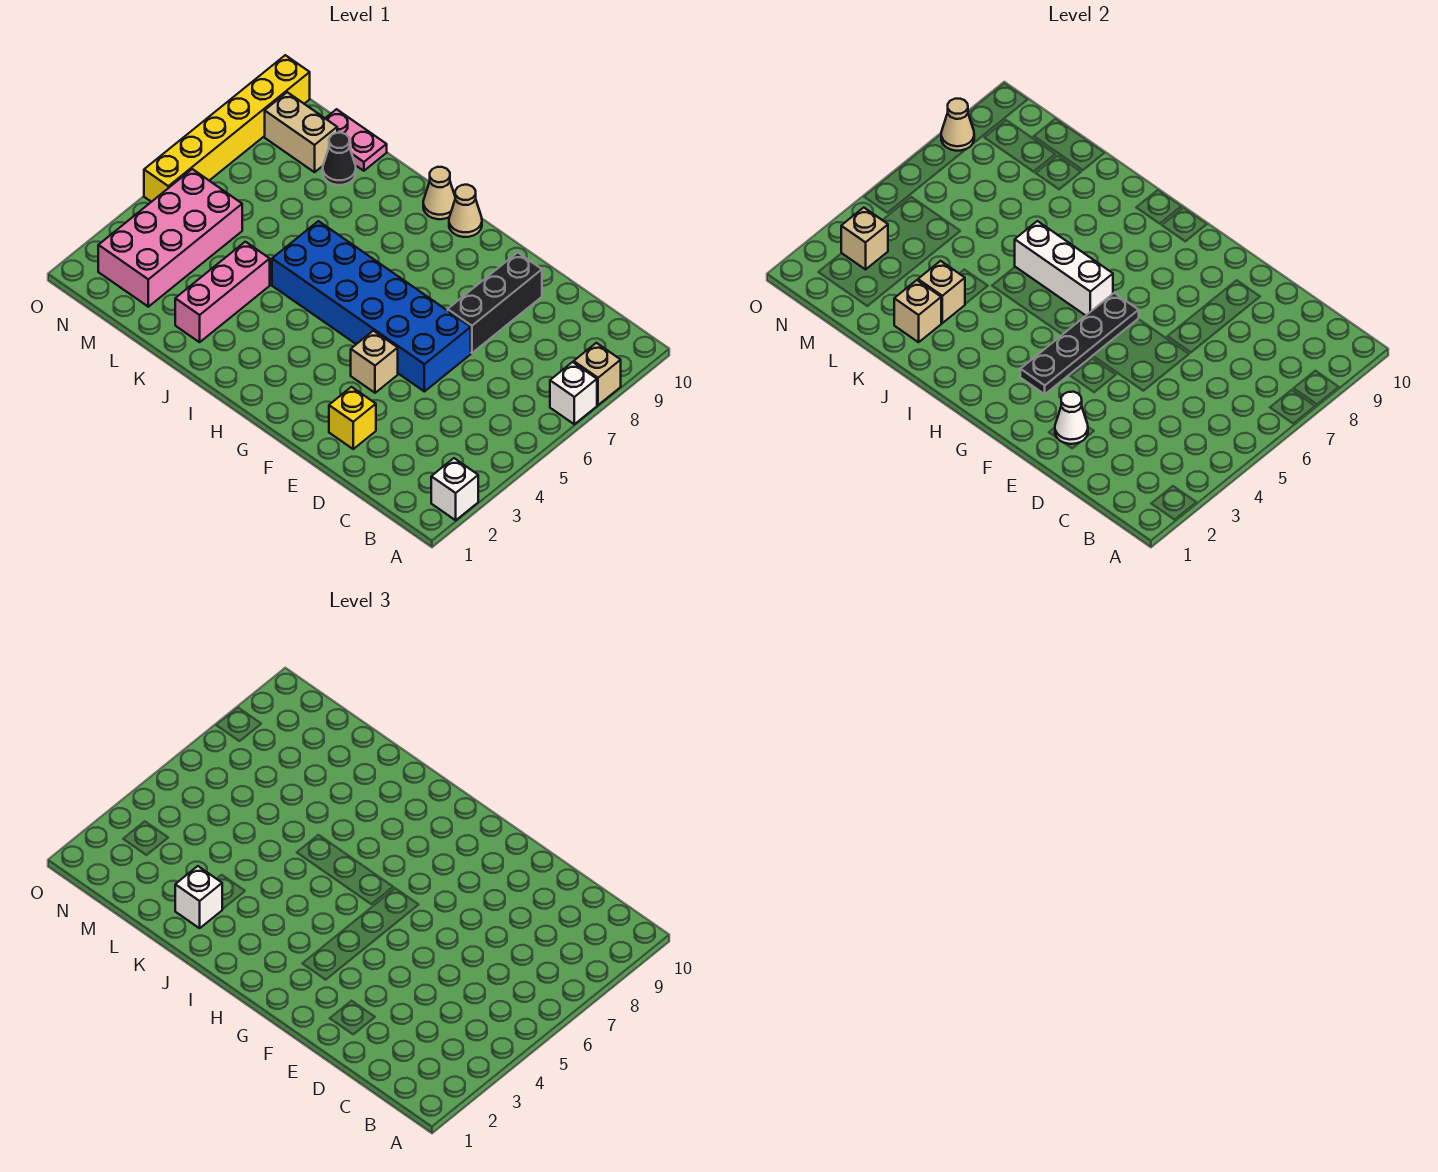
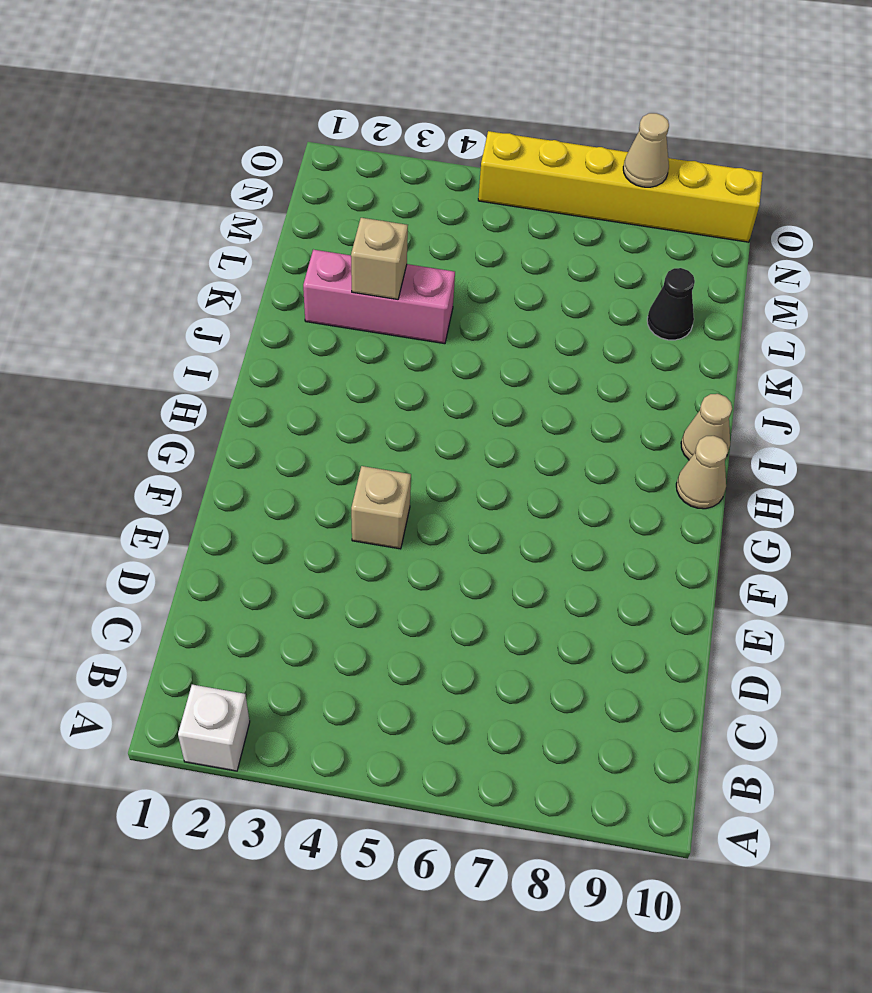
none -> white 1x1 brick [550,362,597,424]
none -> tan 1x1 brick [574,343,621,405]
none -> yellow 1x1 brick [329,387,376,449]

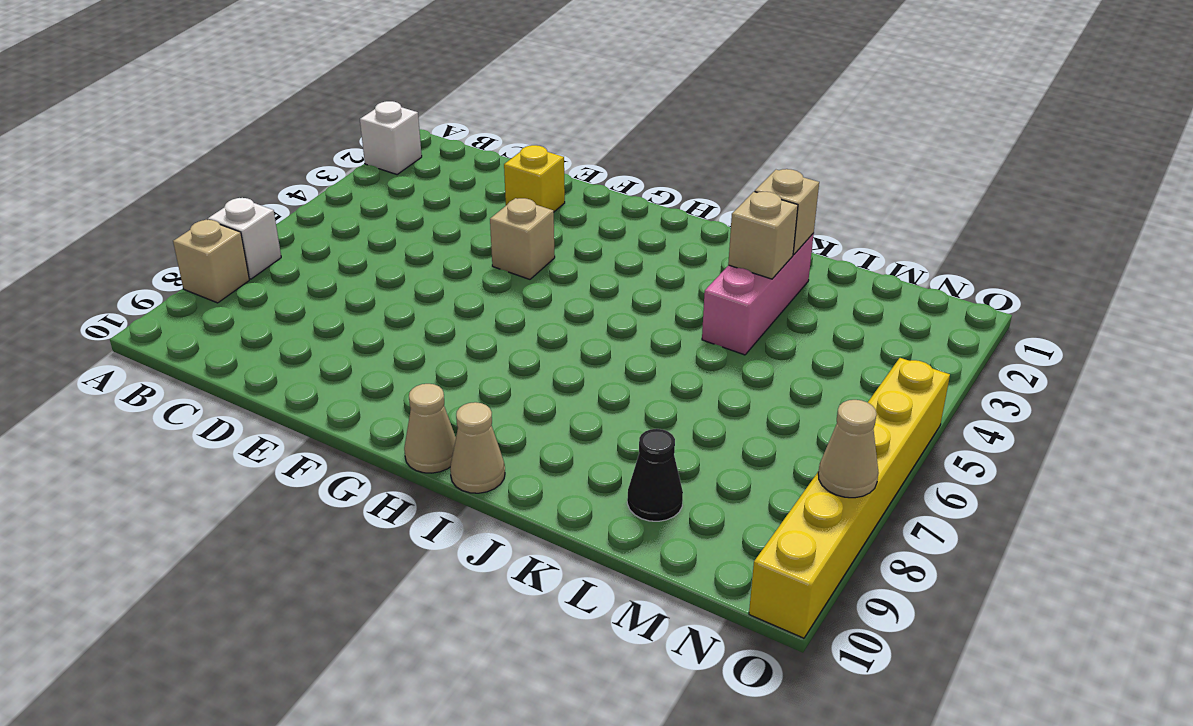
none -> blue 2x6 brick [272,221,471,391]
none -> black 1x3 brick [448,252,542,353]
none -> pink 1x2 plate [325,109,387,171]

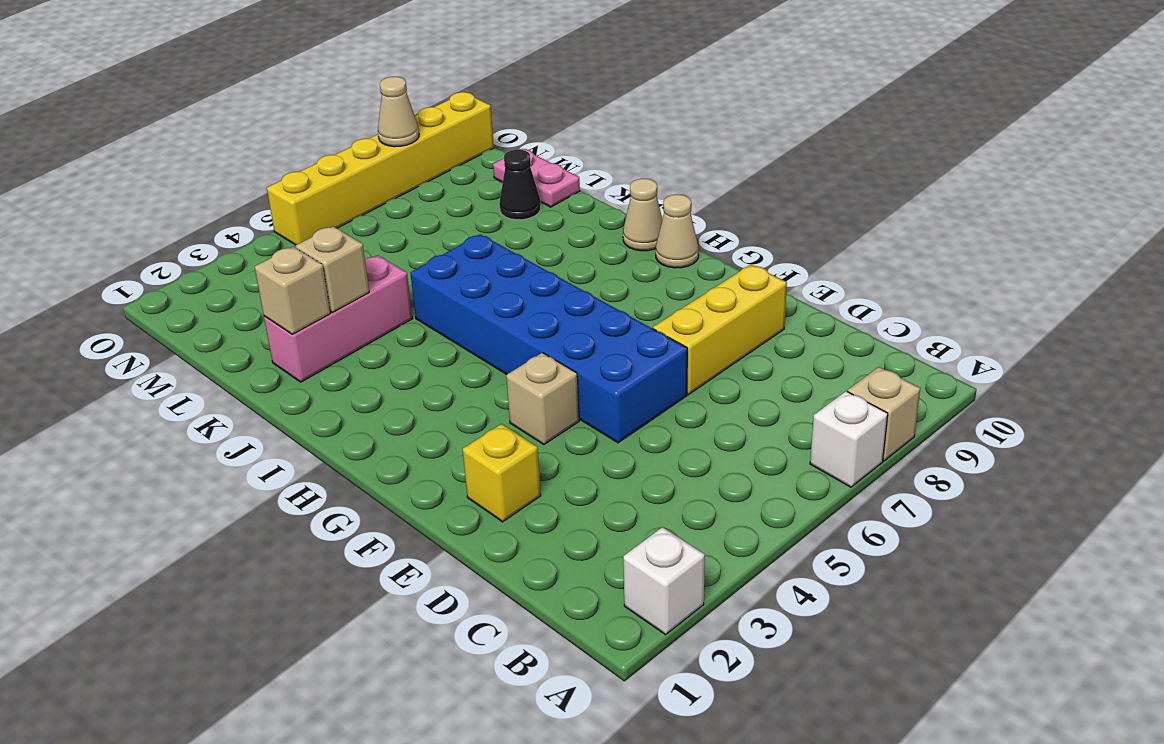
yellow 1x3 brick [653,264,787,395] -> black 1x3 brick [448,252,542,353]
none -> pink 2x4 brick [98,169,242,307]
none -> tan 1x2 brick [265,92,337,172]
none -> white 1x1 cone [1055,392,1088,444]

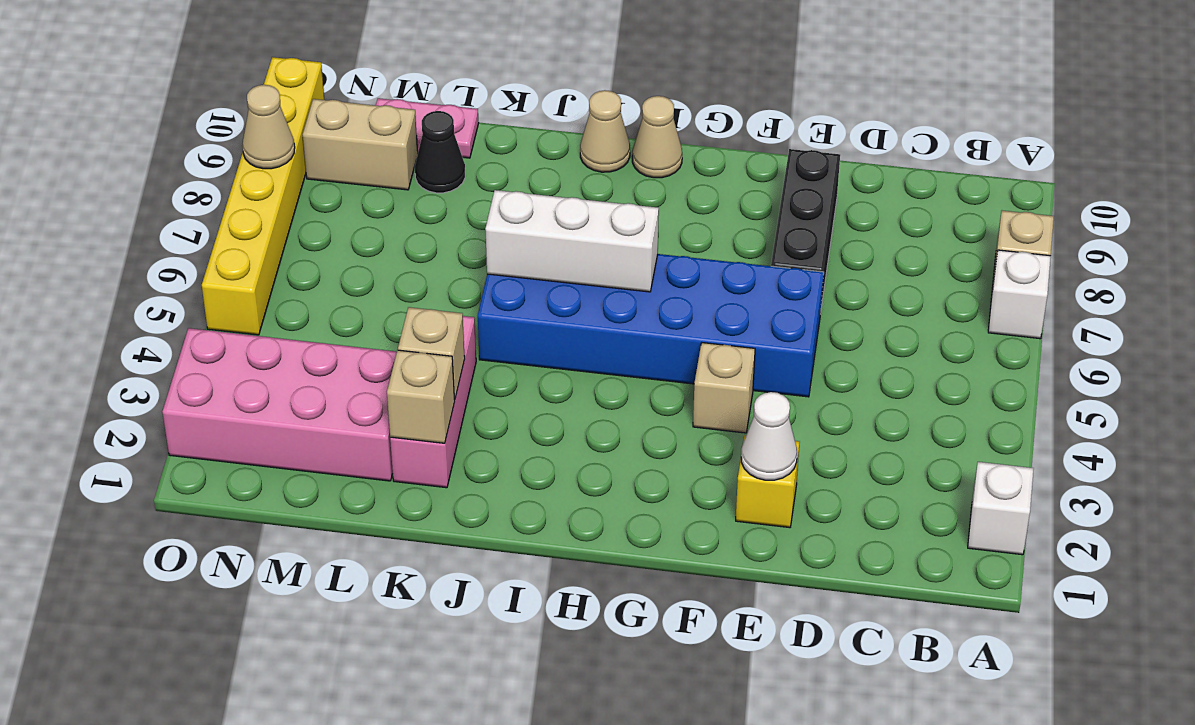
pink 2x4 brick [162,328,397,481] -> pink 2x4 brick turned to [98,169,242,307]
none -> black 1x4 plate [1020,293,1139,394]
none -> tan 1x1 brick [841,208,888,269]
none -> white 1x1 brick [175,866,222,928]

